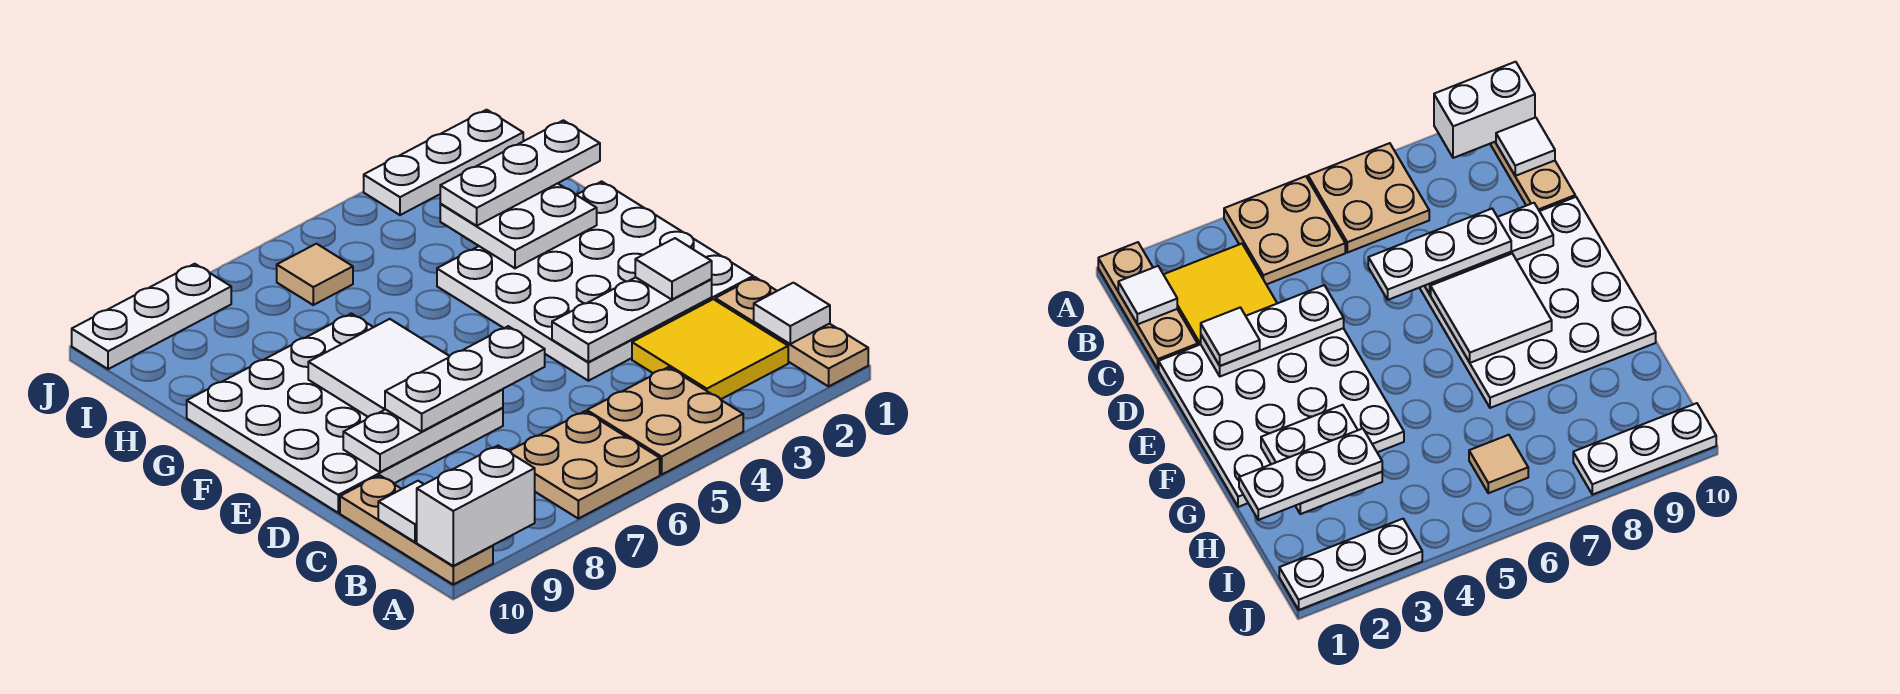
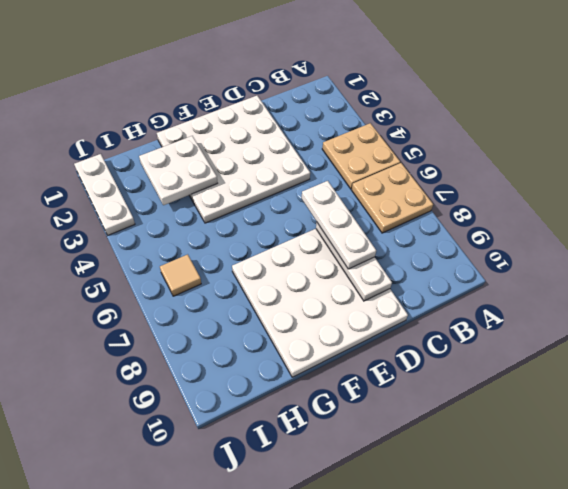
none -> tan 1x3 plate [715,277,868,386]
none -> tan 1x3 plate [340,475,493,584]
none -> yellow 2x2 tile [632,299,788,399]

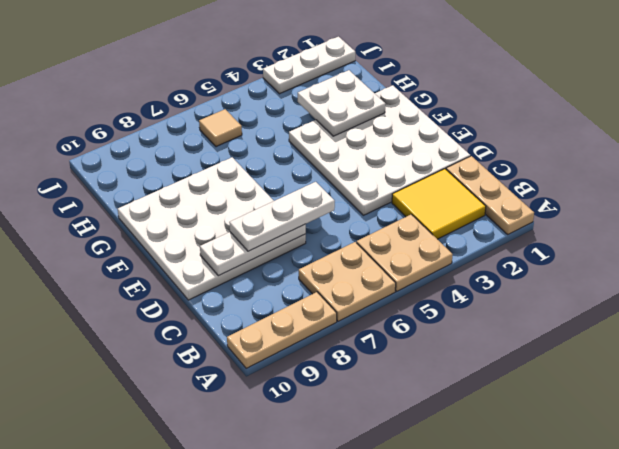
tan 1x3 plate [227,292,337,368] -> tan 1x3 plate turned to [340,475,493,584]
none -> white 1x3 plate [72,264,231,369]
none -> white 1x2 brick [417,446,535,566]
none -> white 1x1 tile [754,283,830,344]

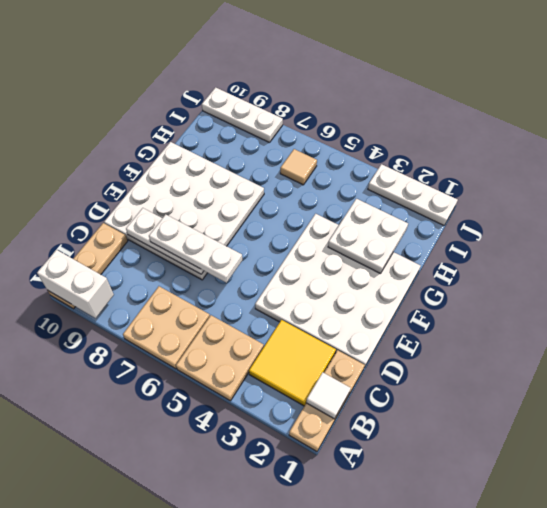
none -> white 1x1 tile [378,481,424,542]
none -> white 1x3 plate [552,277,712,362]
none -> white 2x2 tile [308,319,449,417]

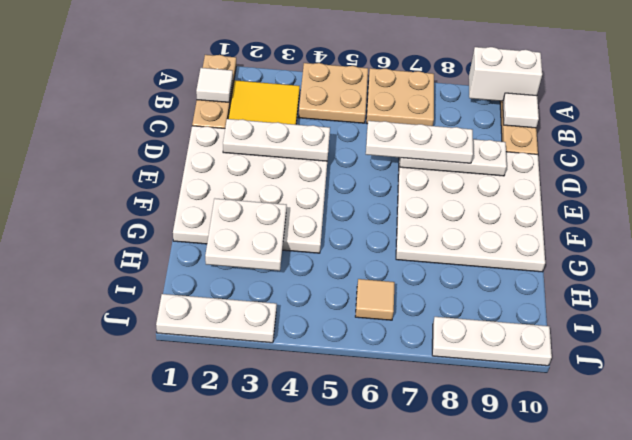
none -> white 2x2 tile [308,319,449,417]
none -> white 1x1 tile [635,238,712,300]
none -> white 1x3 plate [440,120,600,226]

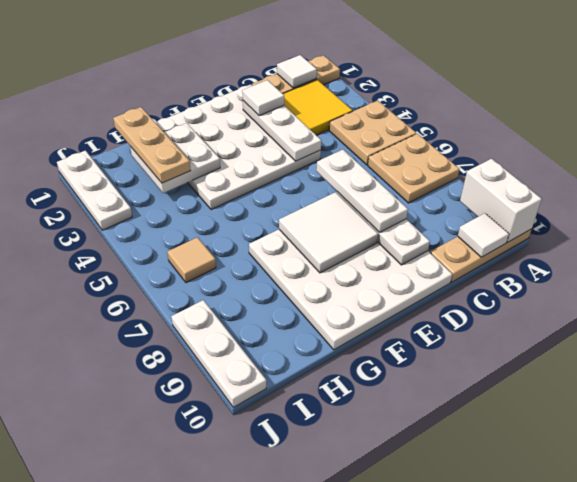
tan 1x3 plate [113,107,190,183] -> white 1x3 plate [440,120,600,226]

